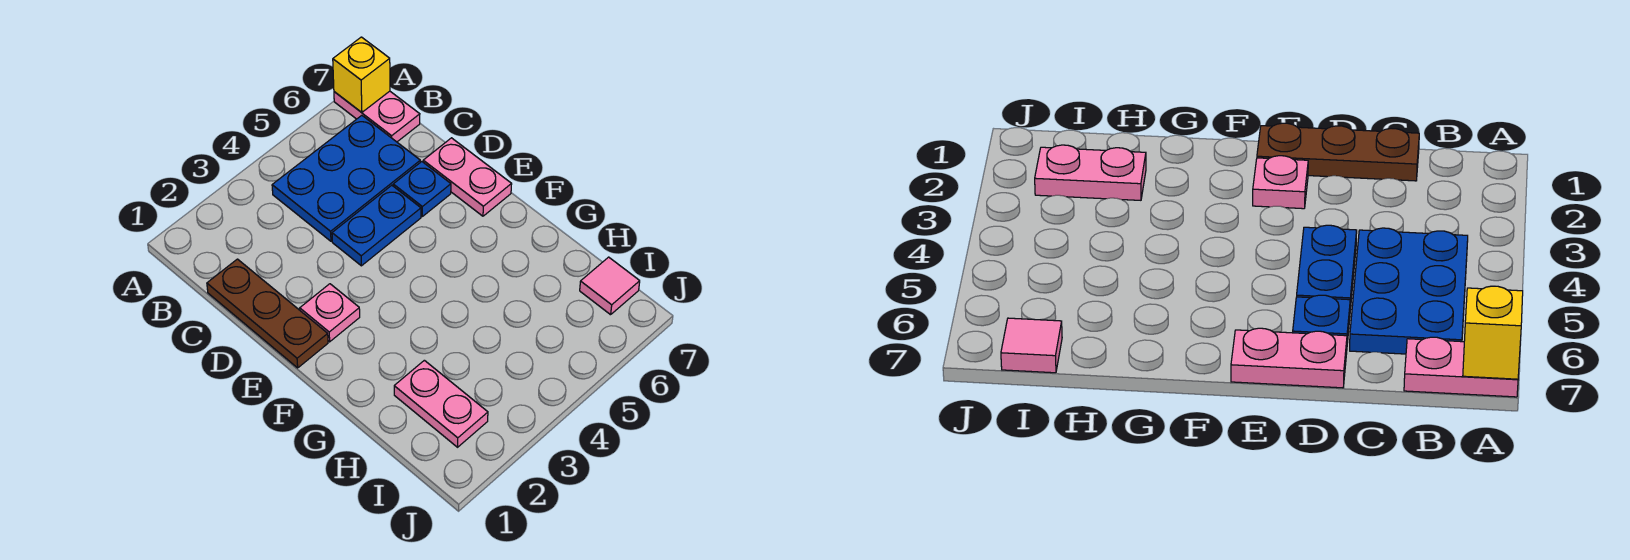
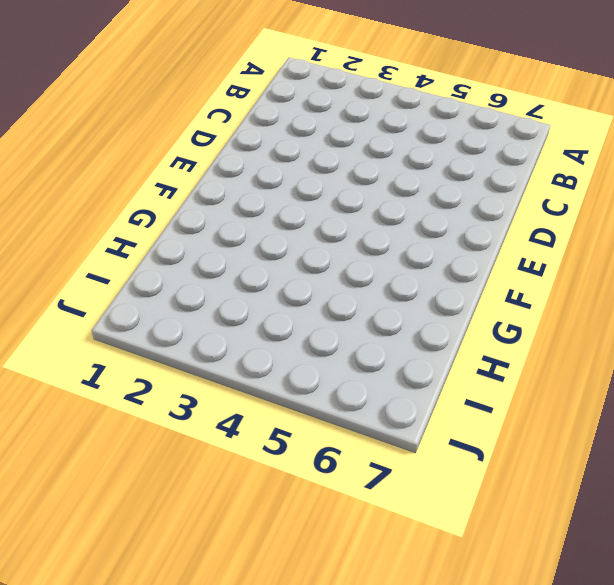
none -> pink 1x2 plate [334,91,420,142]
none -> blue 2x3 plate [272,115,420,241]

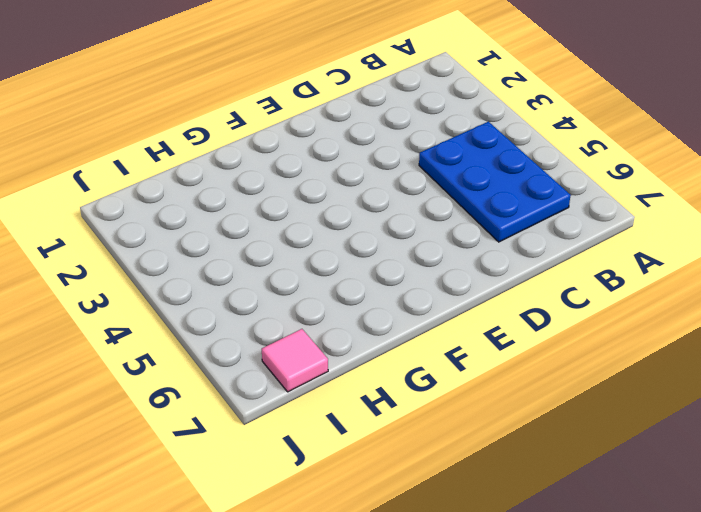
none -> pink 1x2 plate [334,91,420,142]
none -> brown 1x3 plate [207,259,328,368]

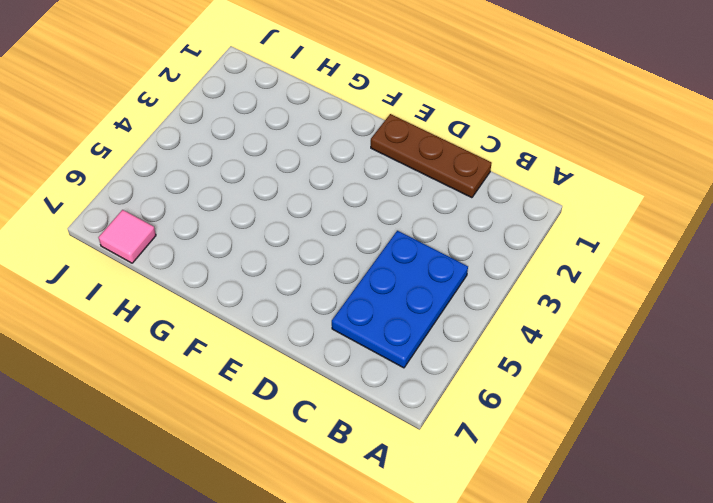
none -> pink 1x2 plate [334,91,420,142]
none -> blue 1x2 plate [332,185,421,266]

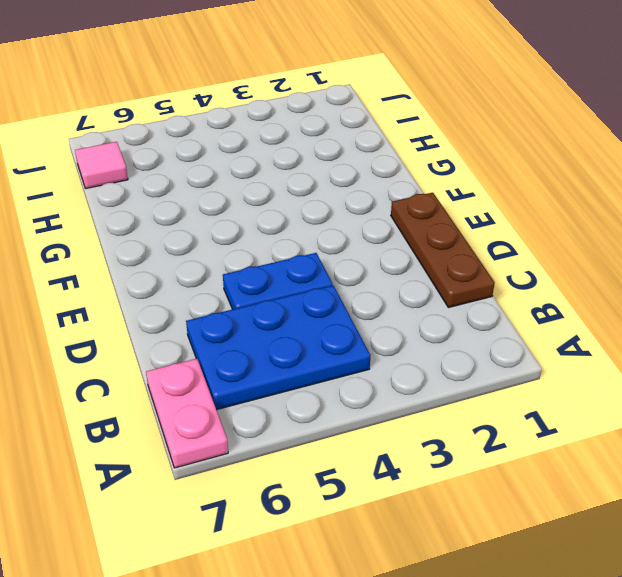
none -> blue 1x1 plate [393,162,451,216]
none -> pink 1x2 plate [423,138,512,216]

